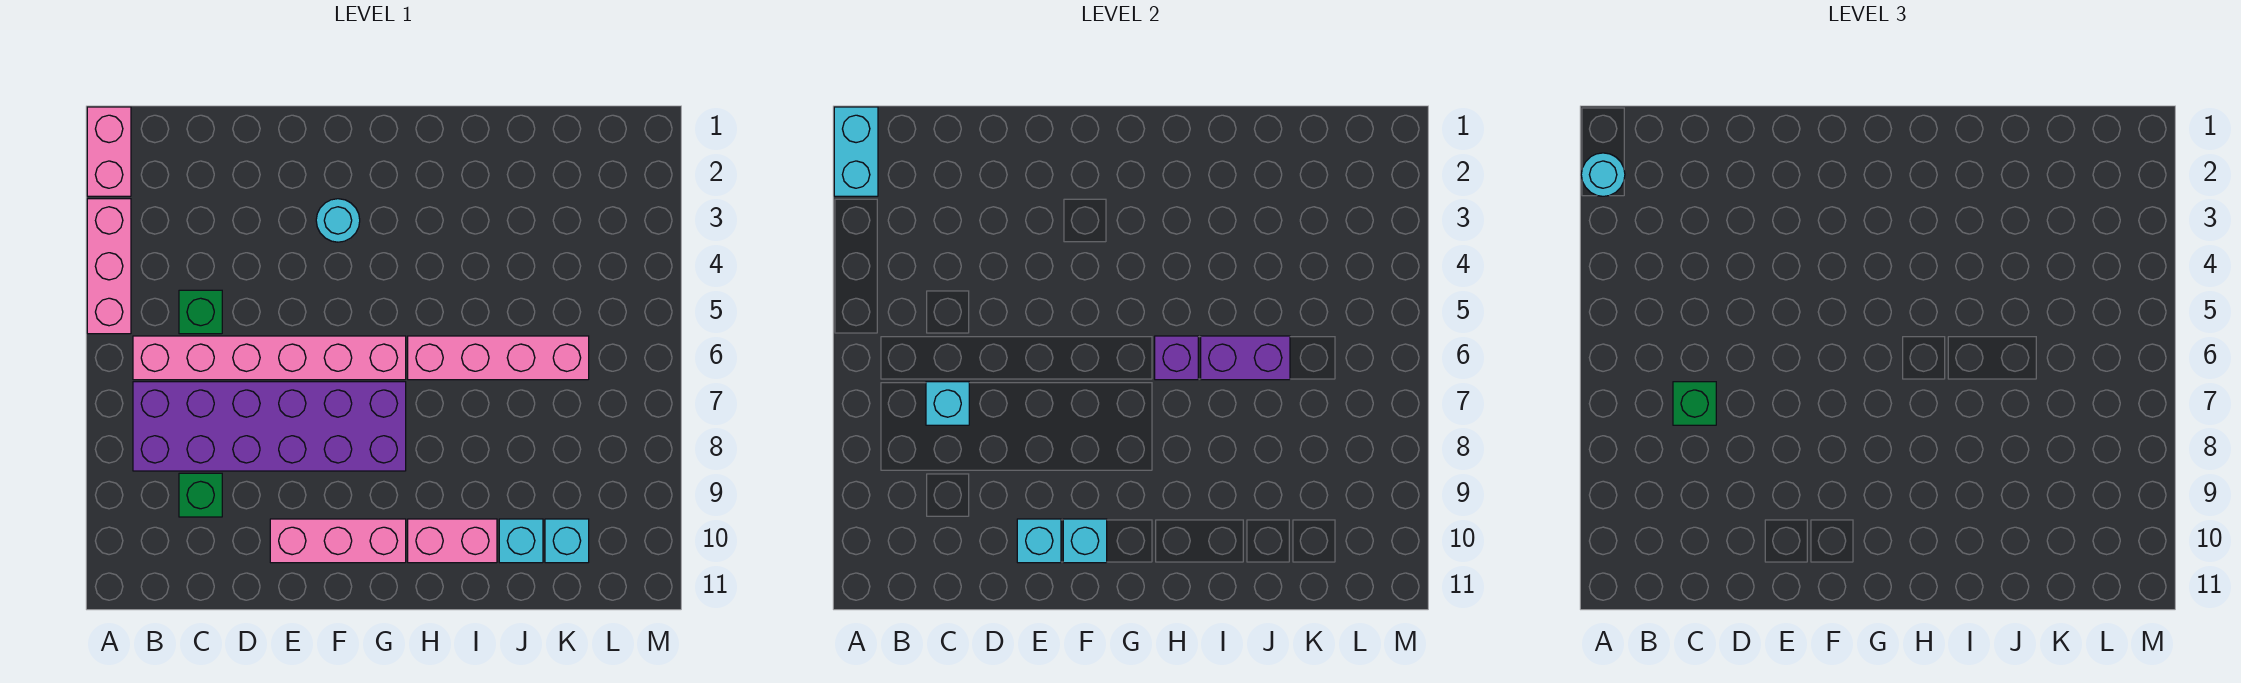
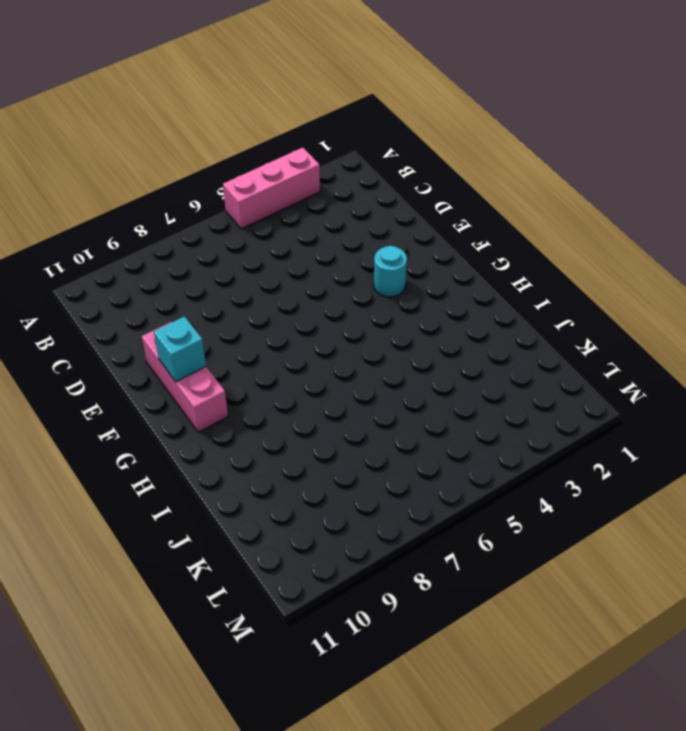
none -> pink 1x2 brick [87,107,131,196]
none -> pink 1x6 brick [133,336,406,380]
none -> purple 2x6 brick [133,382,406,471]

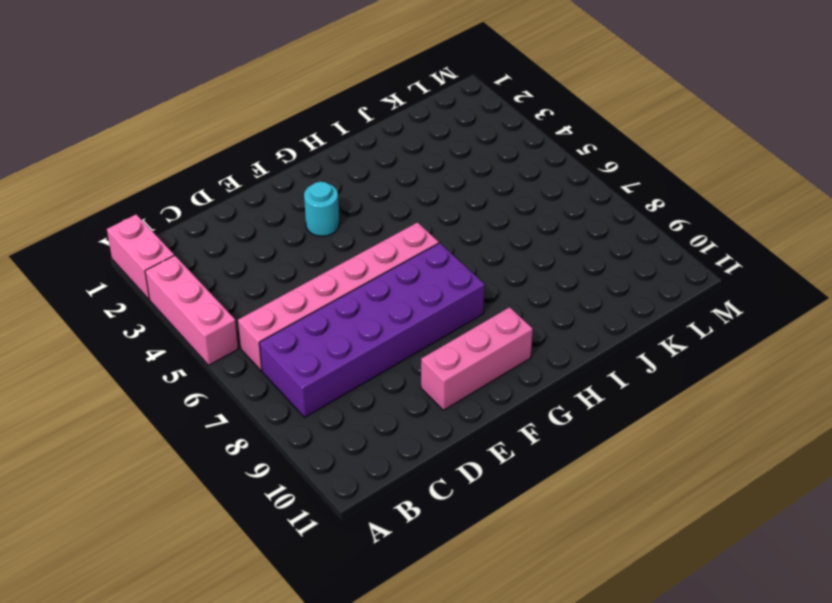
none -> green 1x1 brick [179,290,222,334]
none -> green 1x1 brick [179,473,222,517]
none -> pink 1x4 brick [408,336,589,380]

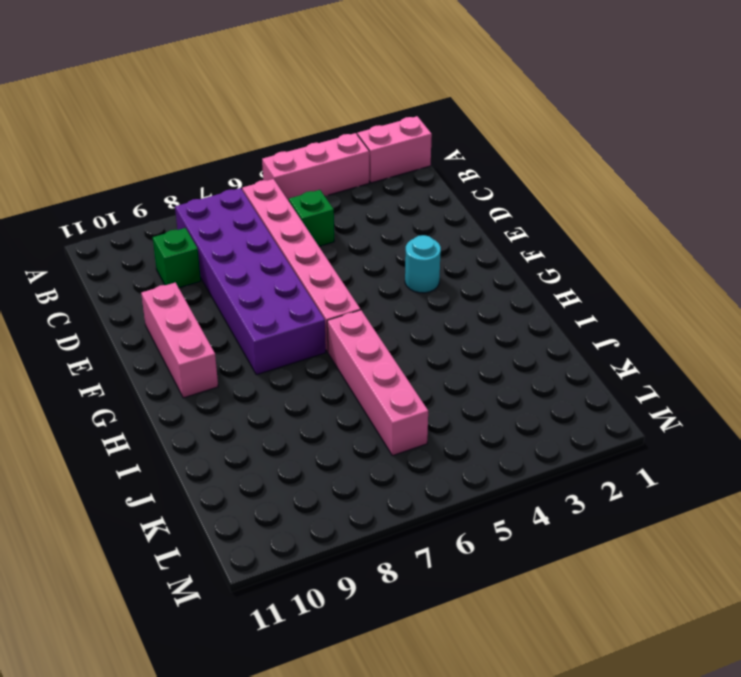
none -> pink 1x2 brick [408,519,497,563]
none -> cyan 1x1 brick [499,519,543,563]
none -> cyan 1x1 brick [545,519,589,563]

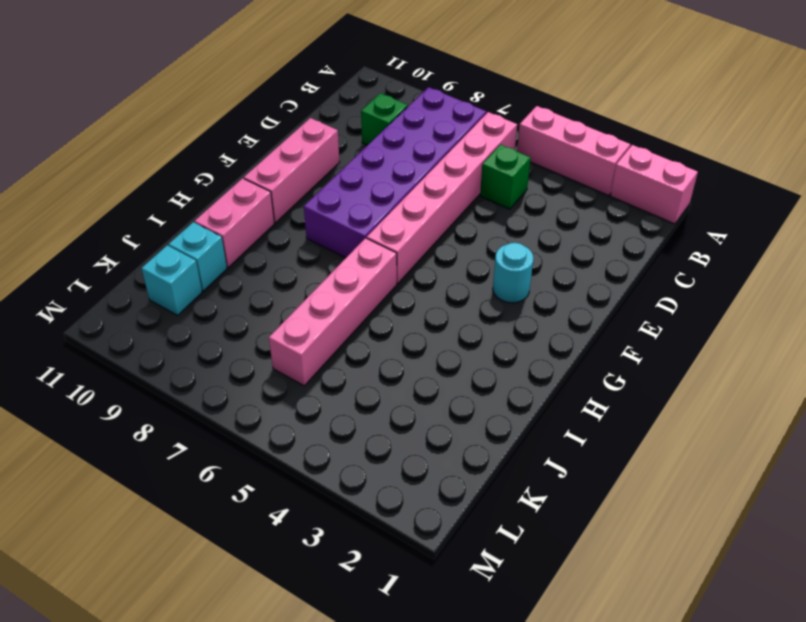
none -> cyan 1x2 brick [834,107,878,196]
none -> cyan 1x1 brick [926,382,969,425]
none -> cyan 1x1 brick [1017,519,1061,563]

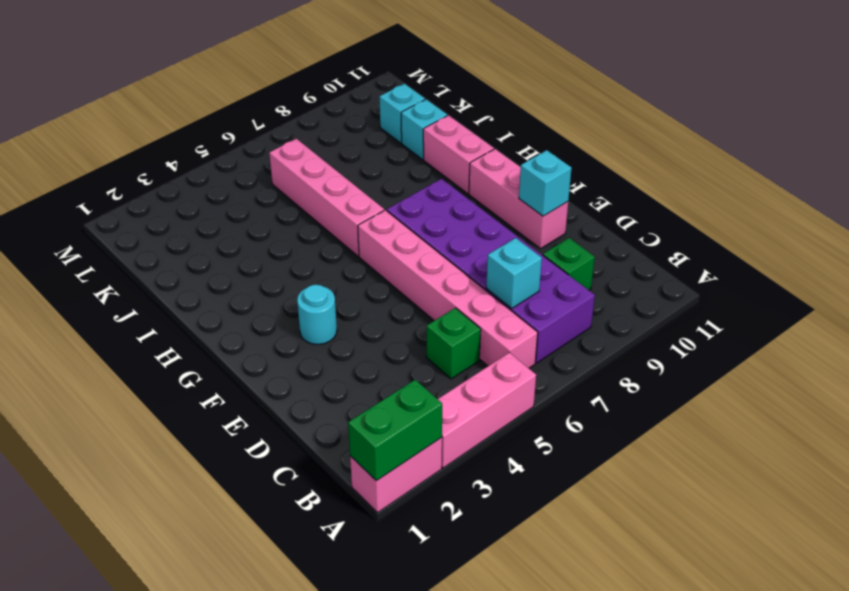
green 1x2 brick [348,380,442,481] -> cyan 1x2 brick [834,107,878,196]
none -> cyan 1x1 brick [1063,519,1107,563]
none -> purple 1x1 brick [1155,336,1198,380]
none -> purple 1x2 brick [1201,336,1290,380]

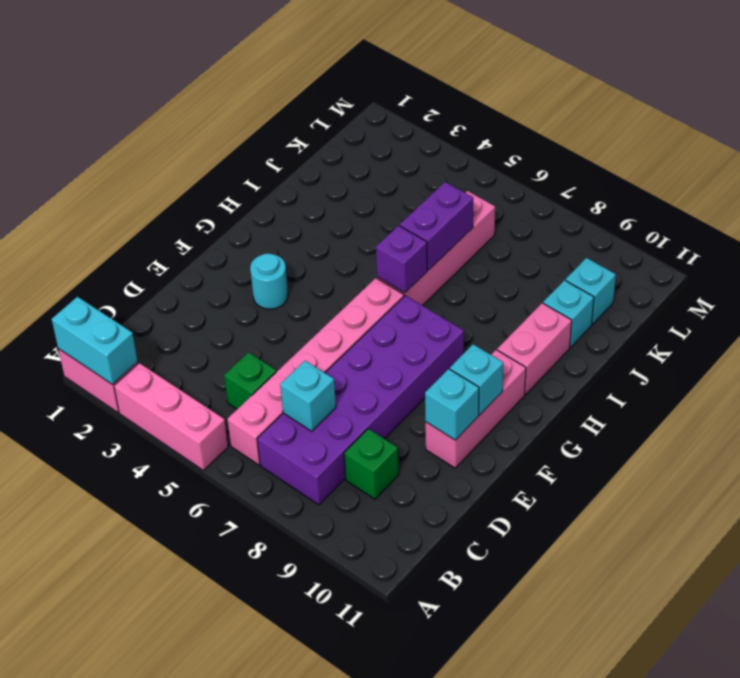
none -> cyan 1x1 round brick [1581,153,1625,196]
none -> green 1x1 brick [1673,382,1716,425]

